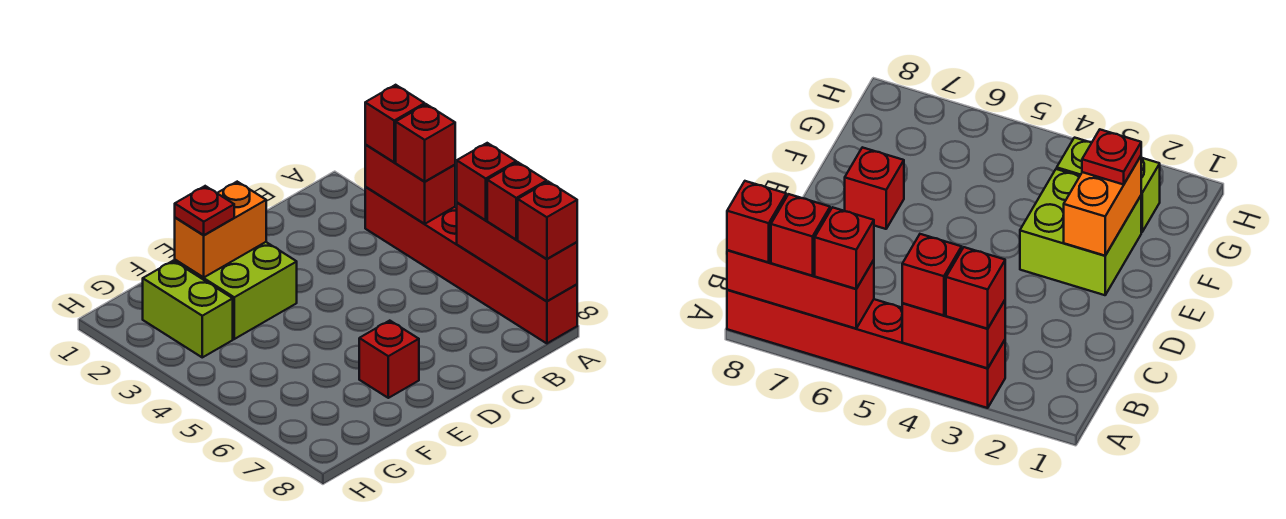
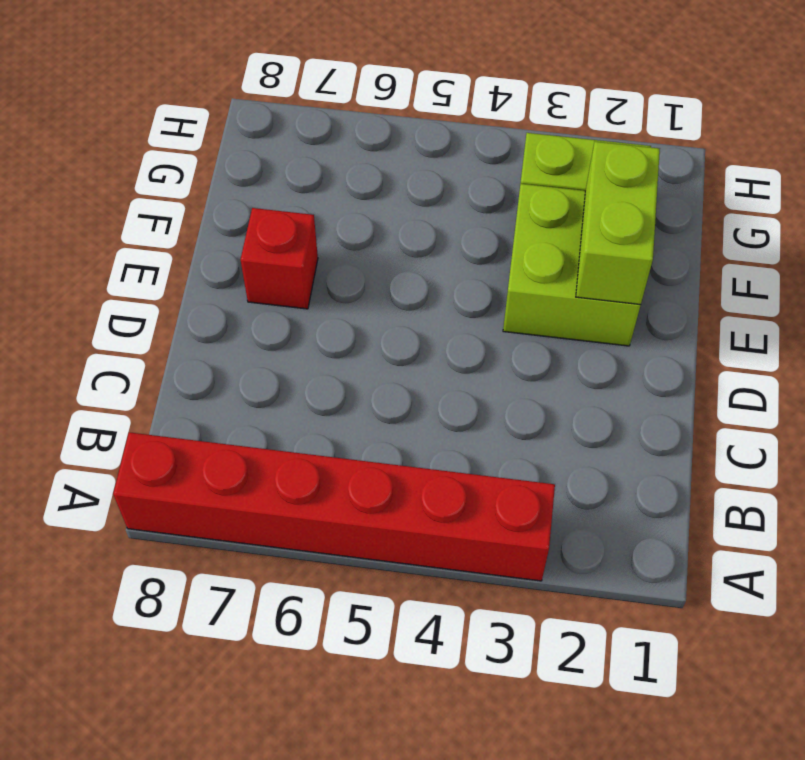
lime 1x2 brick [576,142,660,305] -> orange 1x2 brick [175,182,266,277]
none -> red 1x2 brick [365,145,455,224]
none -> red 1x3 brick [457,203,577,301]
none -> red 1x1 brick [365,85,425,162]

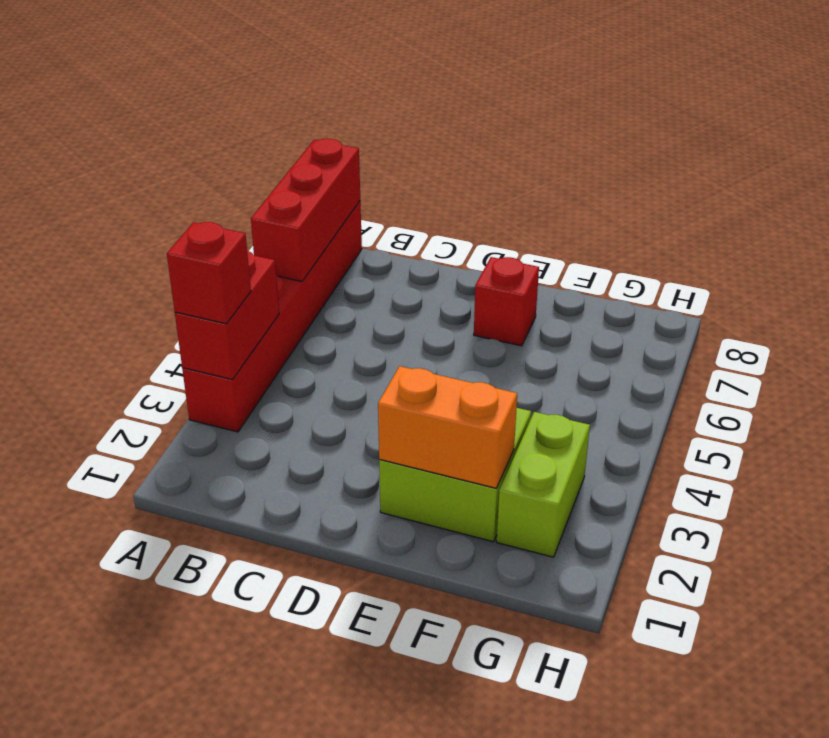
none -> red 1x1 brick [396,104,455,181]
none -> red 1x1 brick [457,143,516,220]
none -> red 1x1 brick [487,162,547,240]

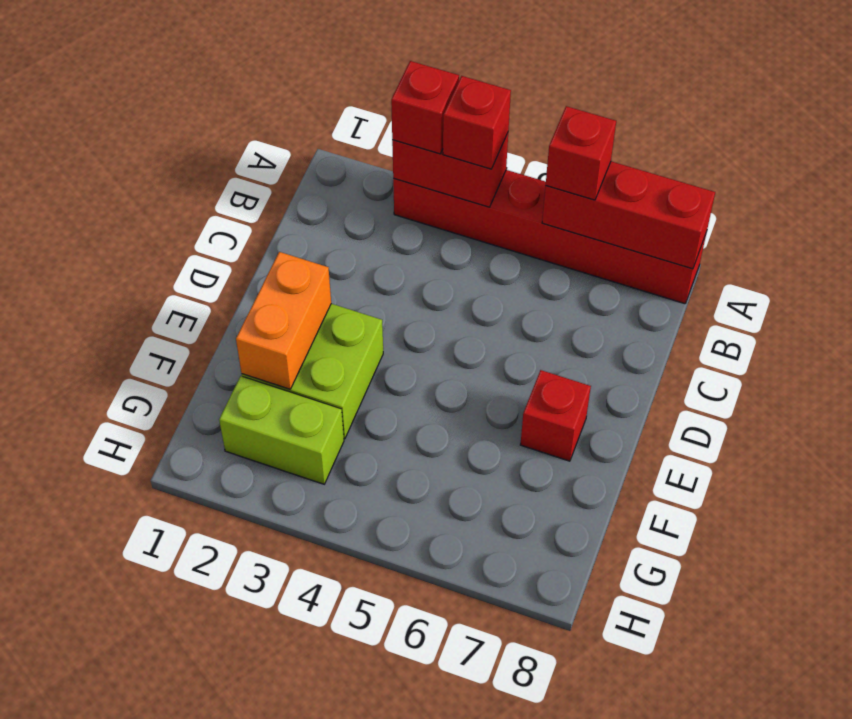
none -> red 1x1 brick [487,162,547,240]
none -> red 1x1 brick [518,182,577,259]
none -> red 1x1 plate [175,186,234,235]

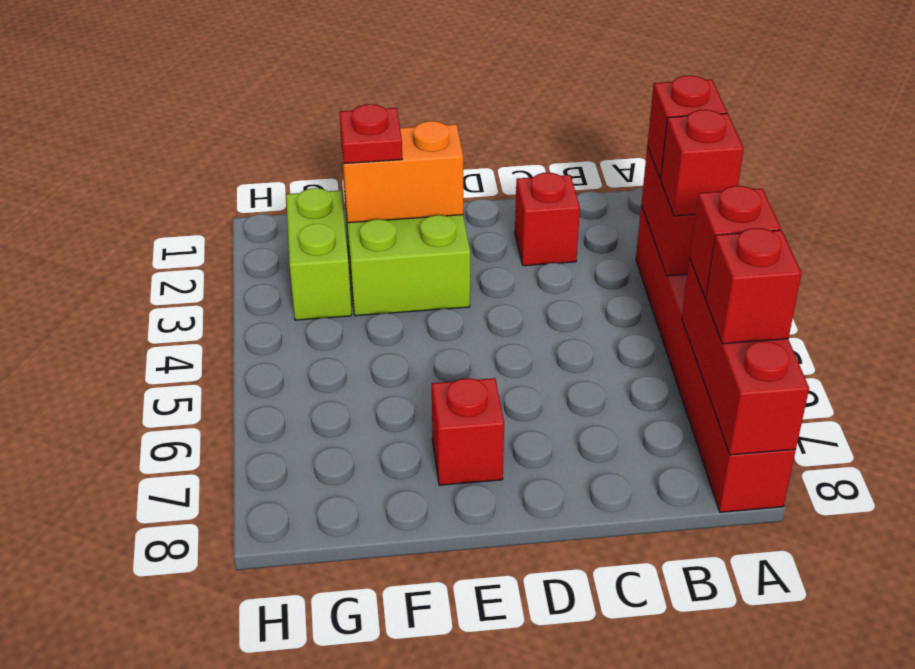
red 1x1 brick [515,173,580,266] -> red 1x1 brick moved to [518,182,577,259]

